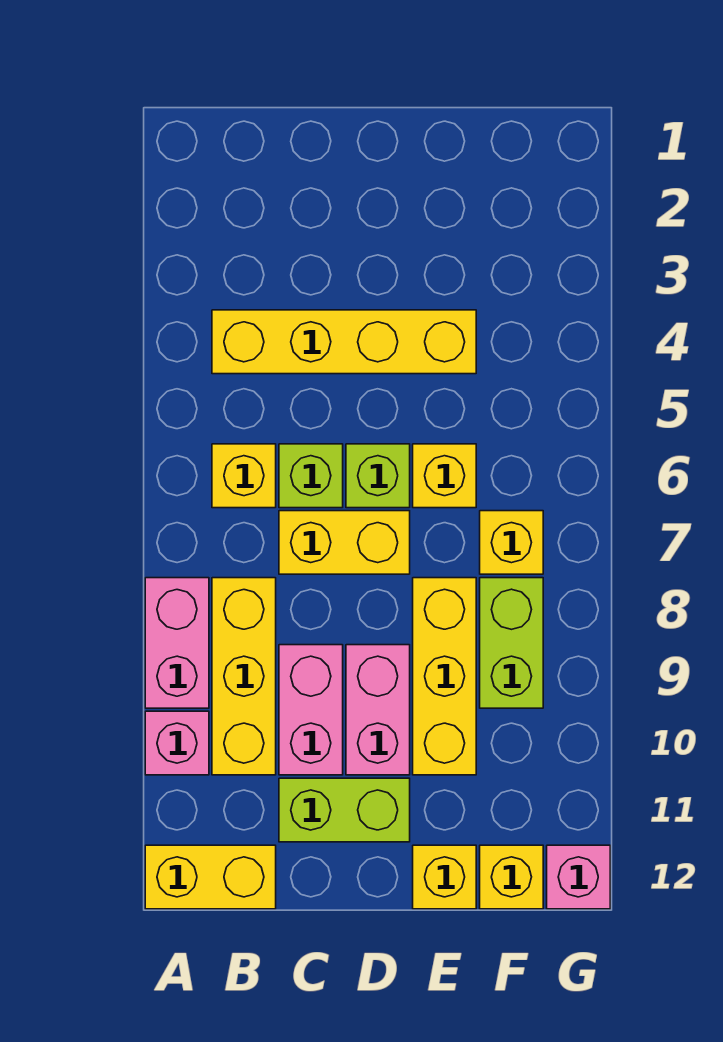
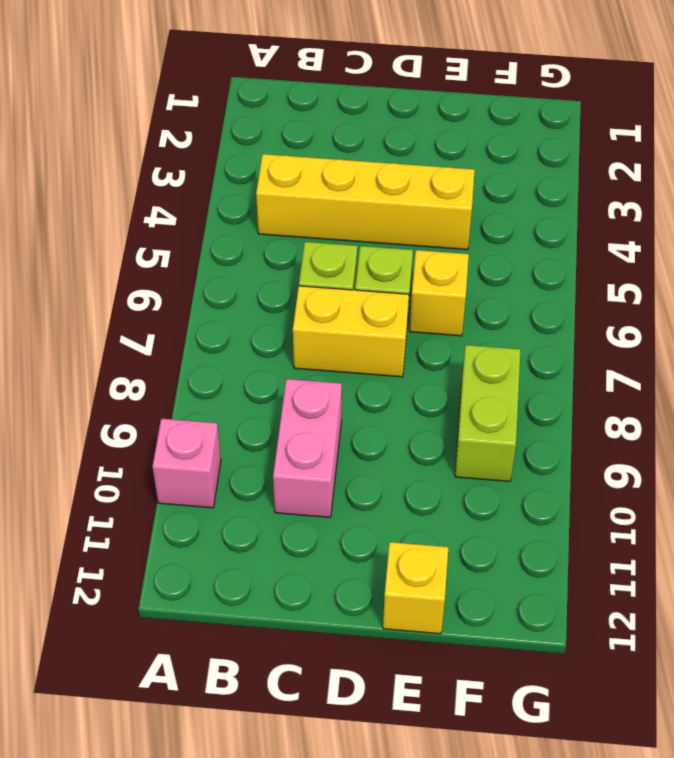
none -> pink 1x2 brick [145,578,209,708]
none -> yellow 1x2 brick [145,845,276,909]
none -> yellow 1x1 brick [212,444,276,508]

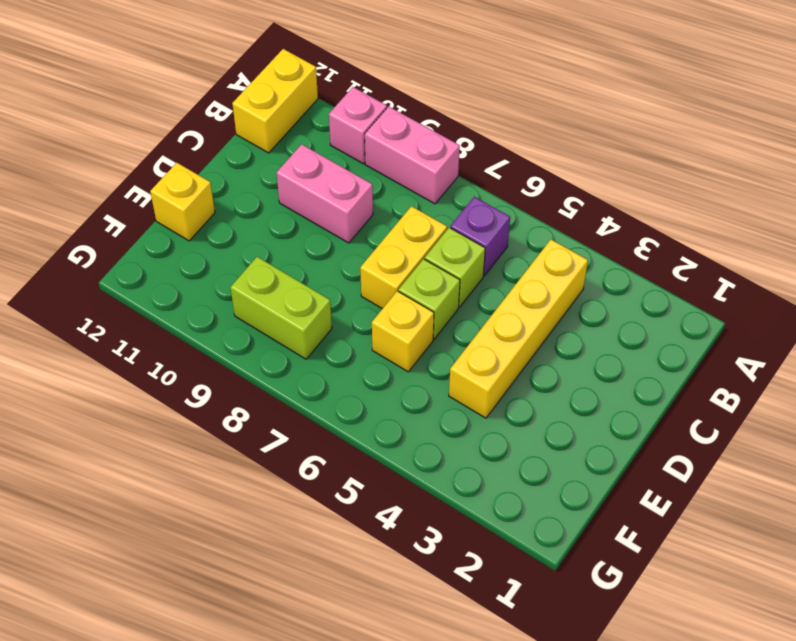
purple 1x1 brick [450,197,510,276] -> yellow 1x1 brick [212,444,276,508]
none -> yellow 1x3 brick [212,578,276,775]
none -> lime 1x2 brick [279,778,410,842]
none -> pink 1x2 brick [346,645,410,775]

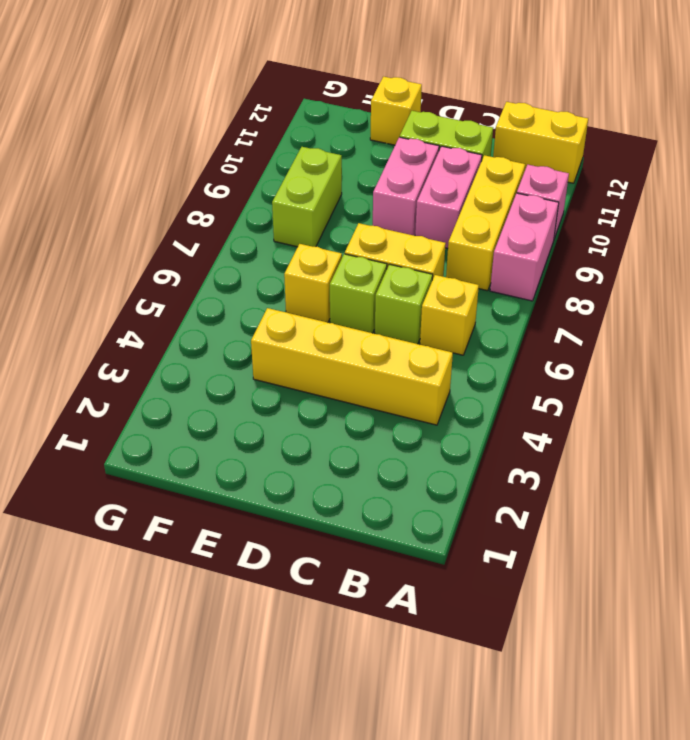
none -> yellow 1x3 brick [413,578,476,775]
none -> yellow 1x1 brick [480,511,543,574]
none -> yellow 1x1 brick [480,845,543,909]

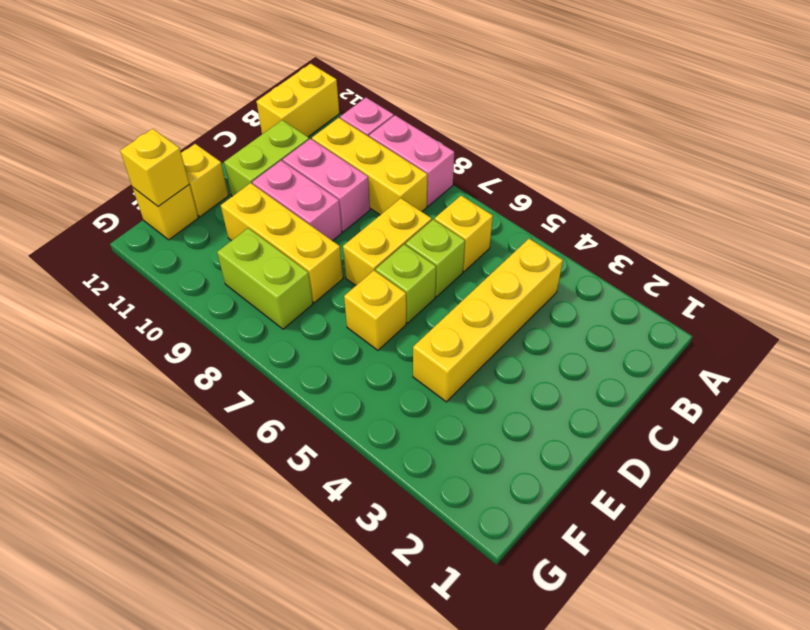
yellow 1x1 brick [120,129,189,206] -> yellow 1x1 brick moved to [480,511,543,574]
none -> pink 1x1 brick [547,845,610,909]

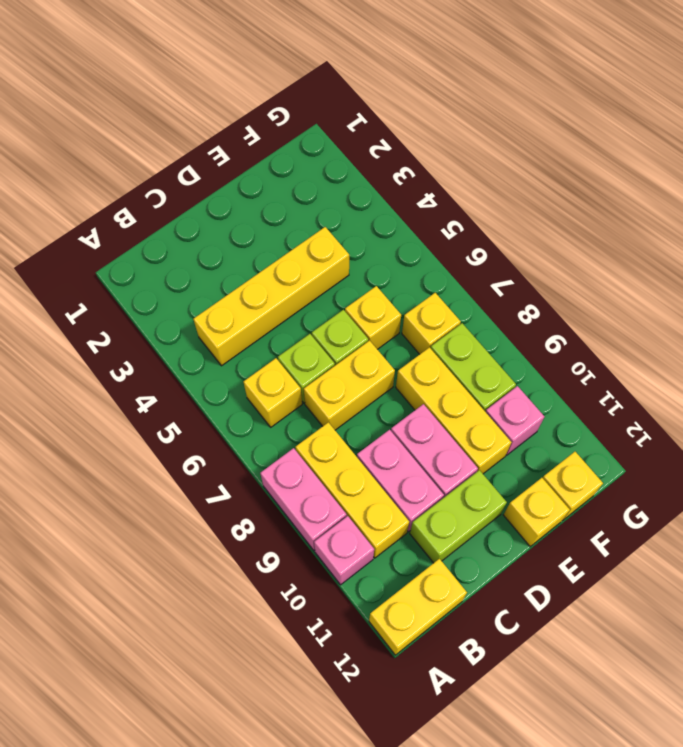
pink 1x1 brick [486,386,545,455] -> pink 1x1 brick moved to [547,845,610,909]

